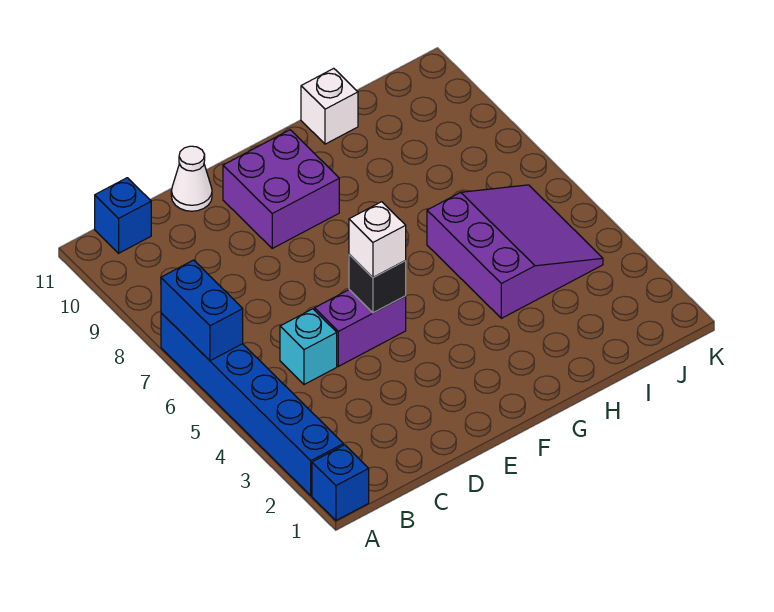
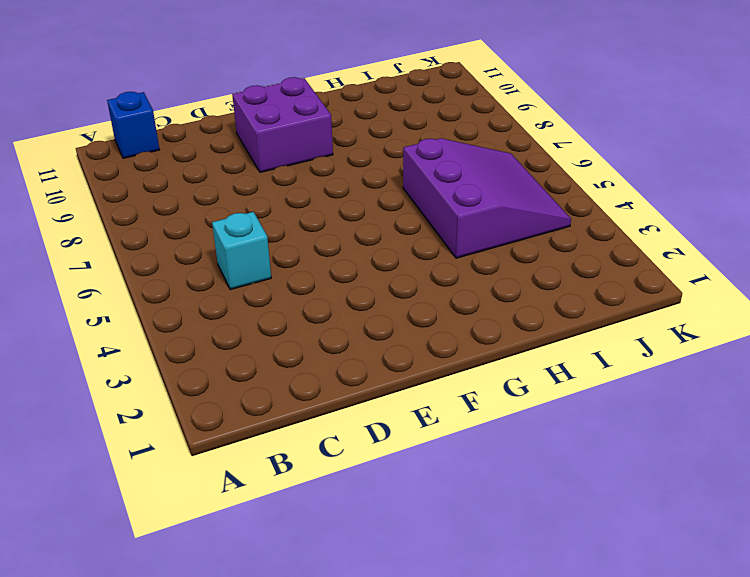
none -> blue 1x1 brick [312,445,369,520]
none -> blue 1x6 brick [161,313,344,495]
none -> purple 1x2 brick [315,290,406,366]

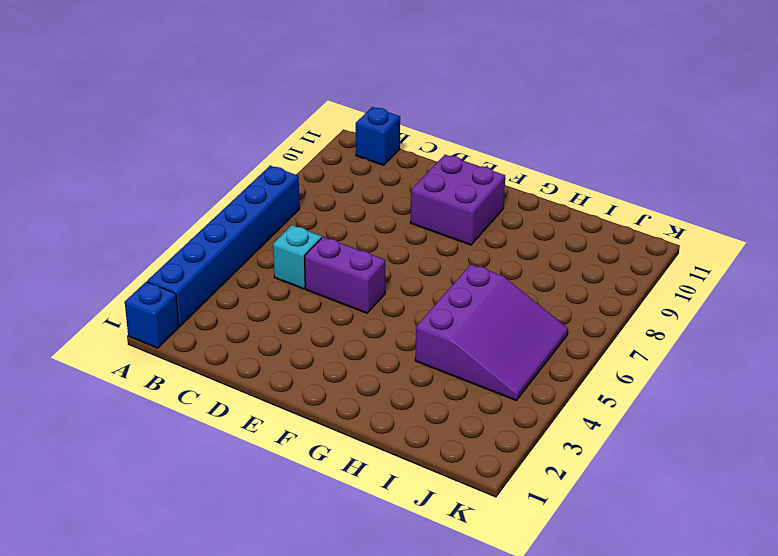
none -> white 1x1 cone [171,146,212,211]
none -> white 1x1 brick [301,68,358,144]
none -> blue 1x2 brick [161,260,243,361]

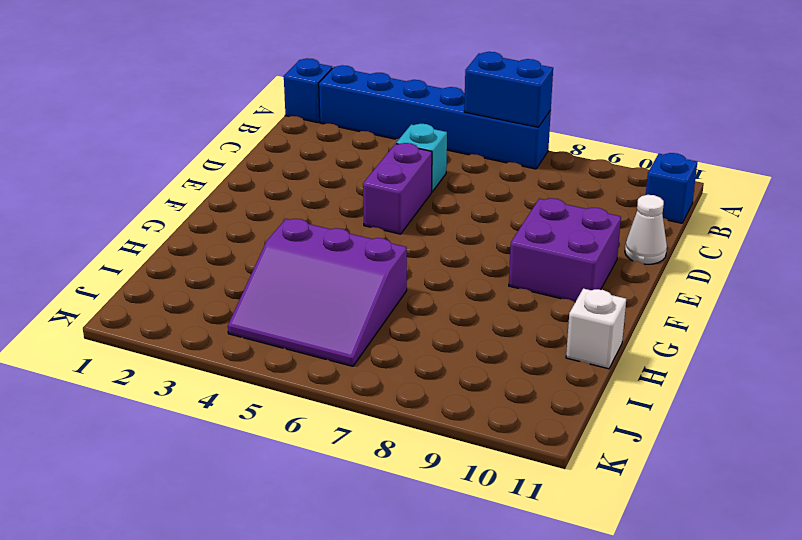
none -> black 1x1 brick [349,254,406,313]
none -> white 1x1 brick [349,202,406,277]

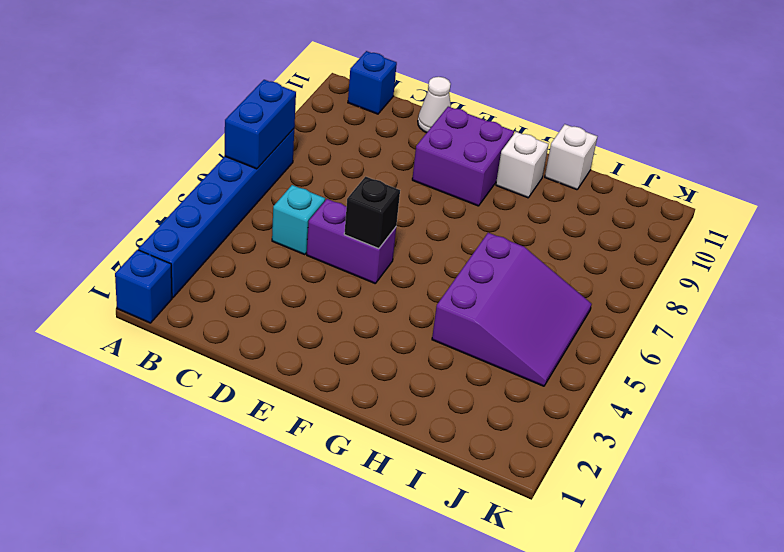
white 1x1 brick [496,132,548,198] -> white 1x1 brick moved to [349,202,406,277]

